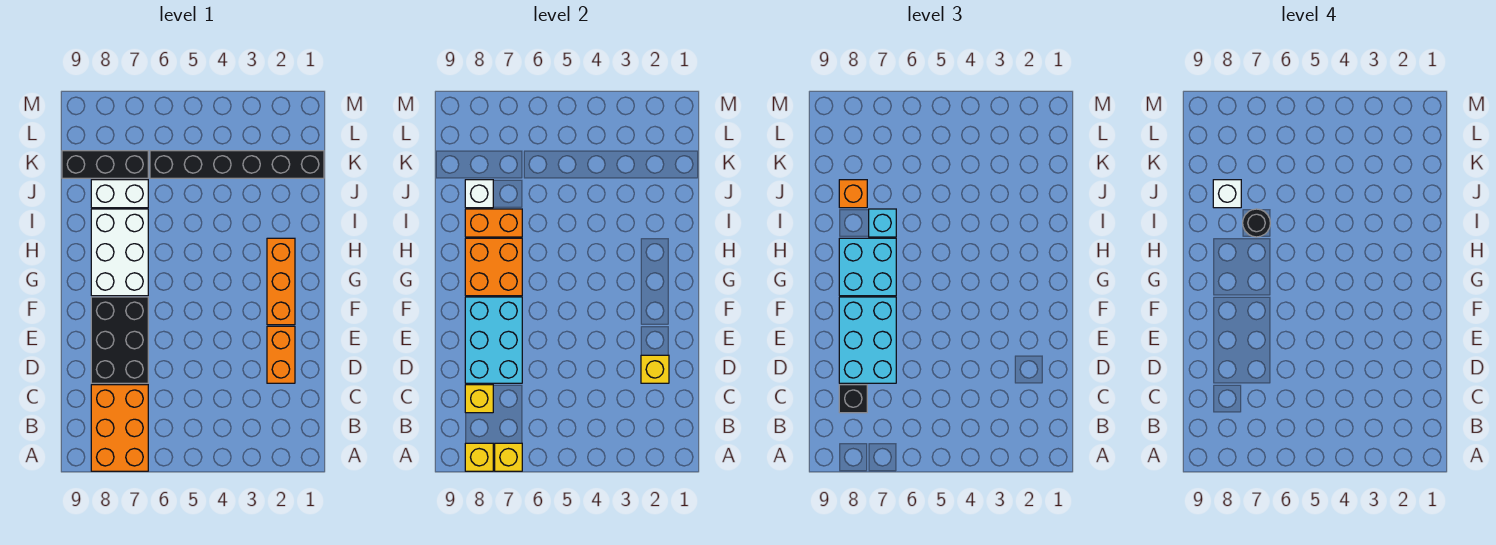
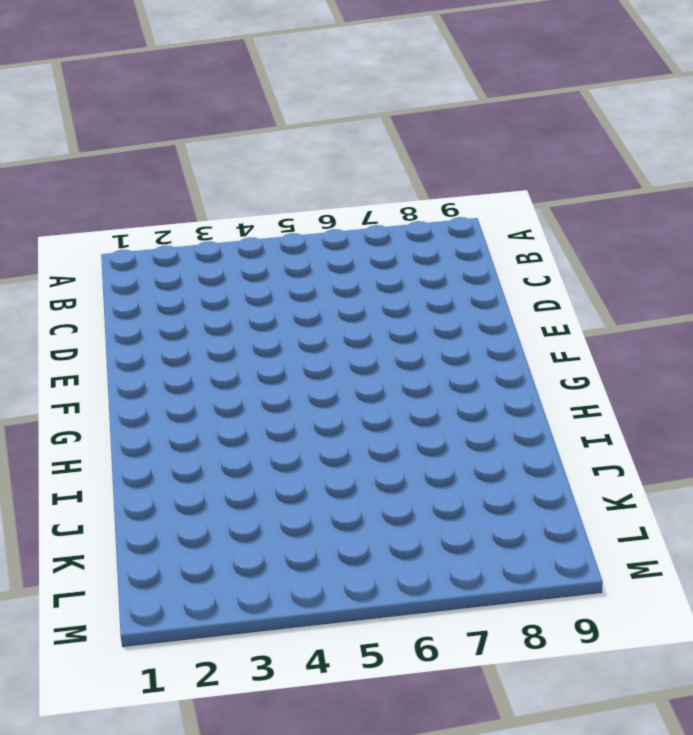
none -> orange 2x3 brick [91,385,148,471]
none -> orange 1x2 brick [267,326,295,383]
none -> black 2x3 brick [91,297,148,383]

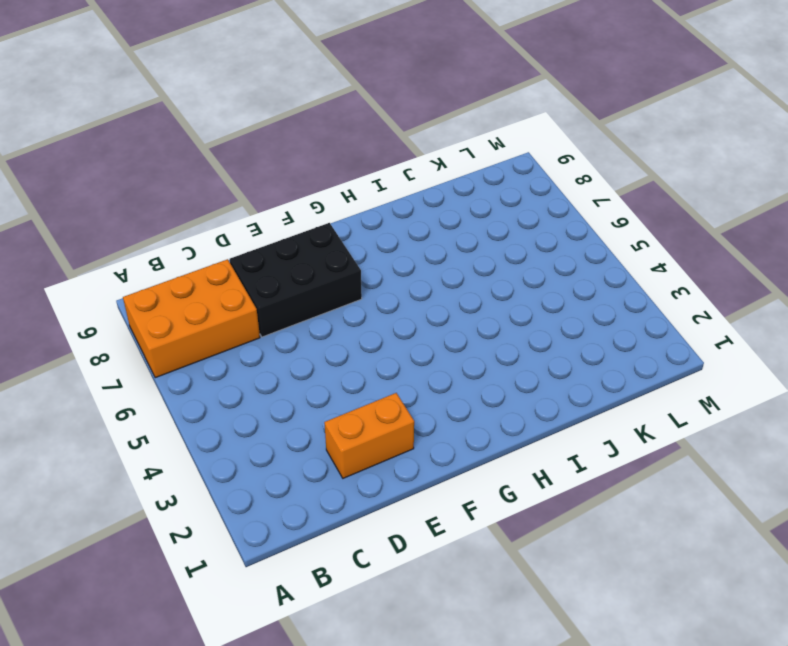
none -> orange 1x3 brick [267,238,295,325]
none -> white 2x3 brick [91,209,148,296]
none -> white 1x2 brick [91,180,148,208]

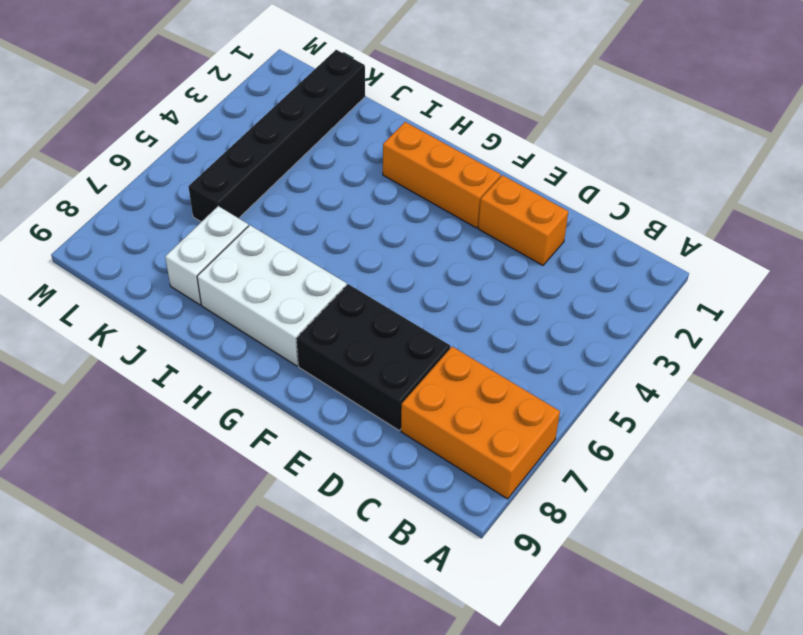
none -> black 1x3 brick [62,151,148,178]
none -> yellow 1x1 brick [495,443,522,471]
none -> yellow 1x1 brick [465,443,493,471]

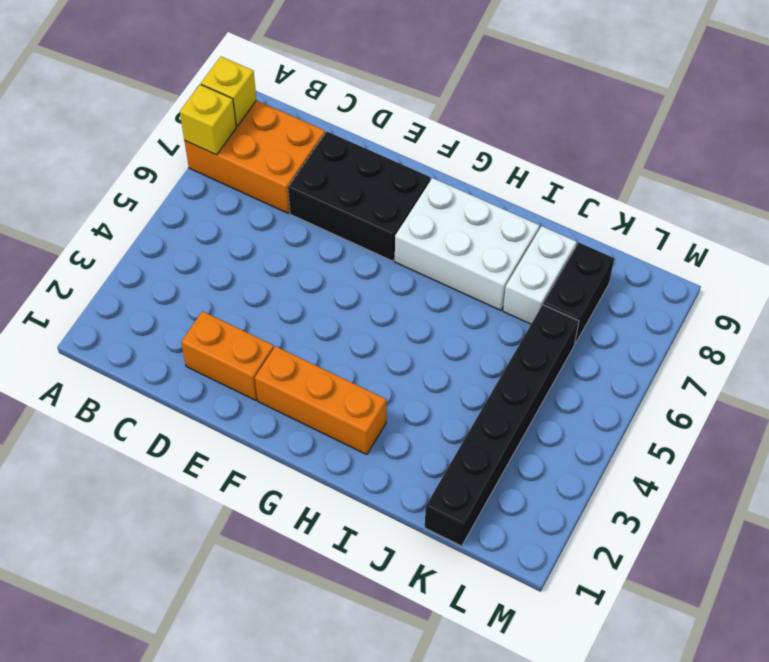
black 1x2 brick [543,243,614,344] -> black 1x3 brick [62,151,148,178]
none -> yellow 1x1 brick [465,385,493,413]
none -> yellow 1x1 brick [641,355,669,383]
none -> cyan 2x3 brick [465,297,522,383]

